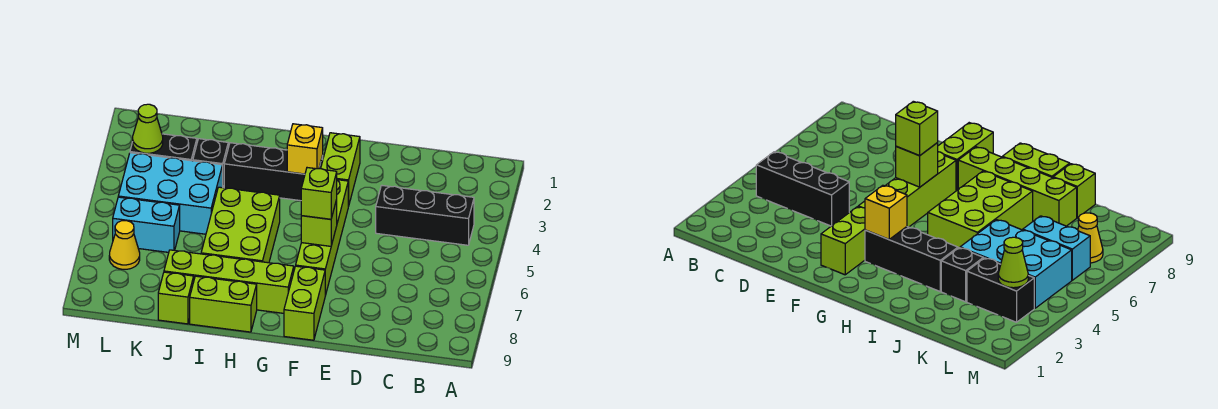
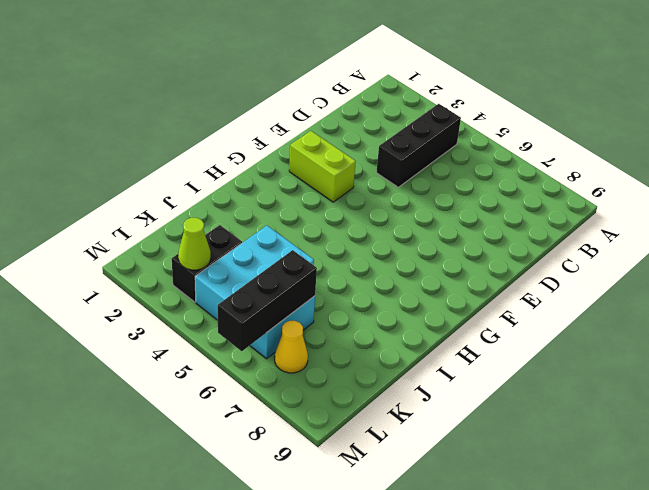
black 1x3 brick [218,250,317,351] -> black 1x3 brick moved to [224,143,323,201]
none -> lime 1x4 brick [296,180,348,296]
none -> lime 1x2 brick [284,266,325,340]
none -> lime 1x4 brick [164,250,294,313]

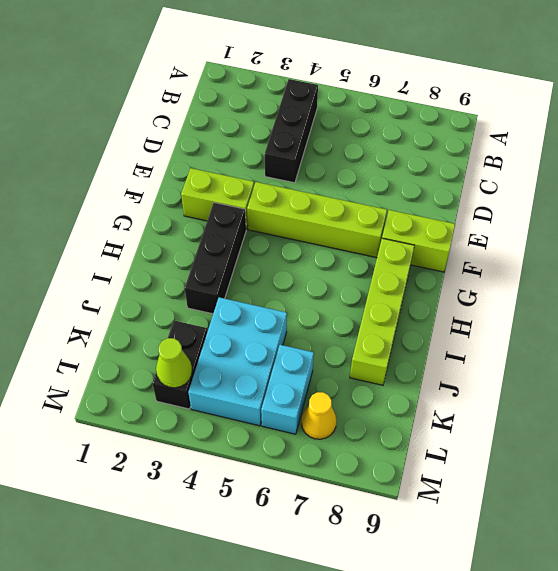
none -> lime 2x3 brick [201,187,280,263]
none -> lime 1x2 brick [190,276,257,332]
none -> black 1x1 brick [193,139,228,188]

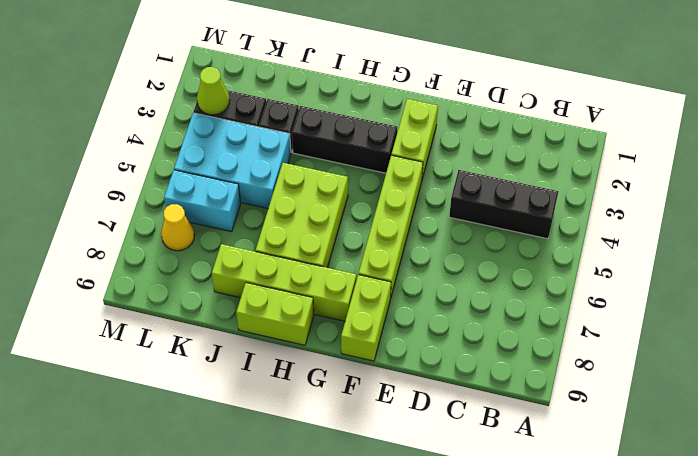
none -> lime 1x1 brick [158,272,194,324]
none -> lime 1x1 brick [301,200,337,246]
none -> yellow 1x1 brick [287,124,323,174]

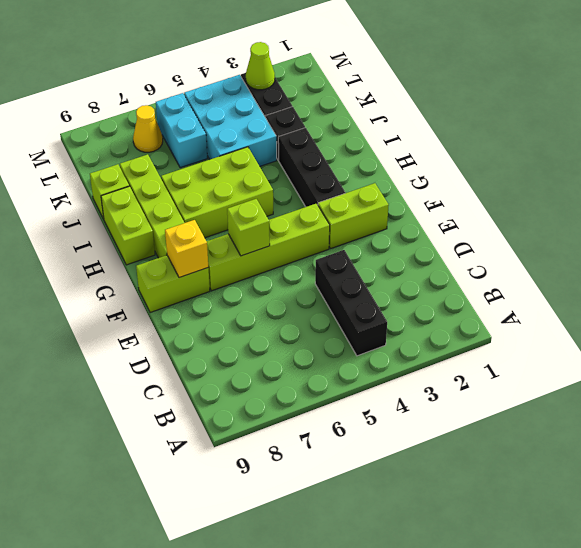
yellow 1x1 brick [165,220,208,278] -> yellow 1x1 brick moved to [287,124,323,174]
none -> lime 1x1 brick [301,168,337,219]

